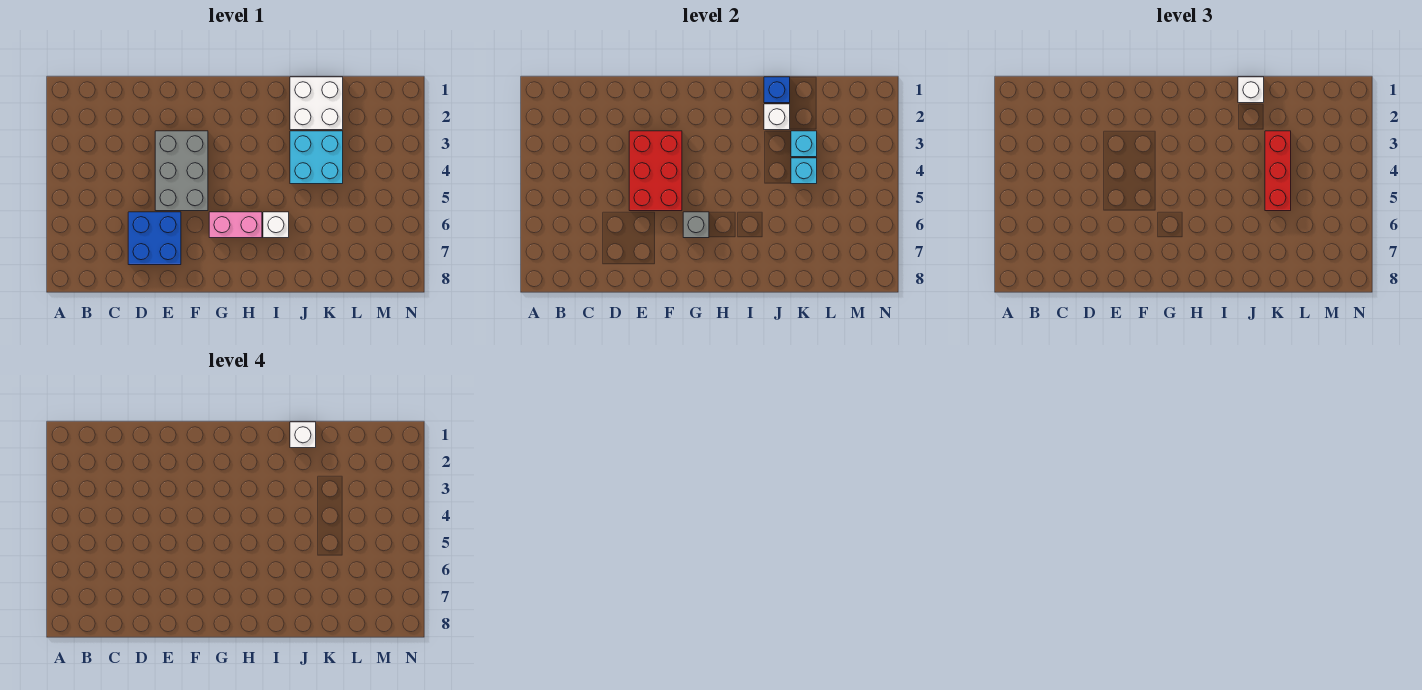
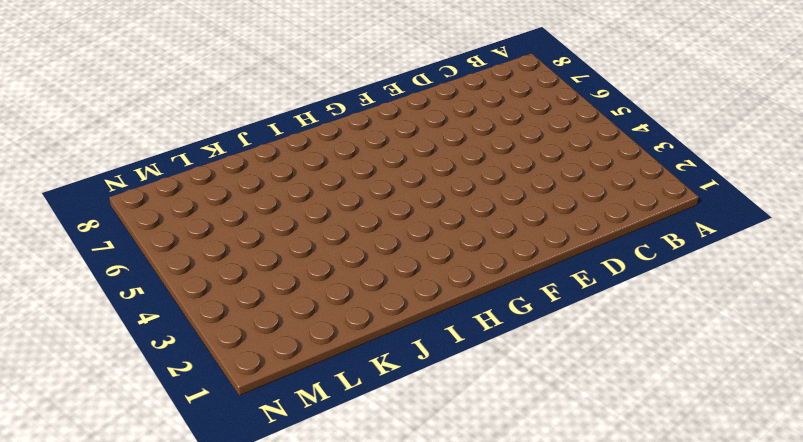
none -> blue 2x2 brick [128,212,181,265]
none -> grey 2x3 brick [155,131,208,211]
none -> pink 1x2 brick [209,212,262,238]

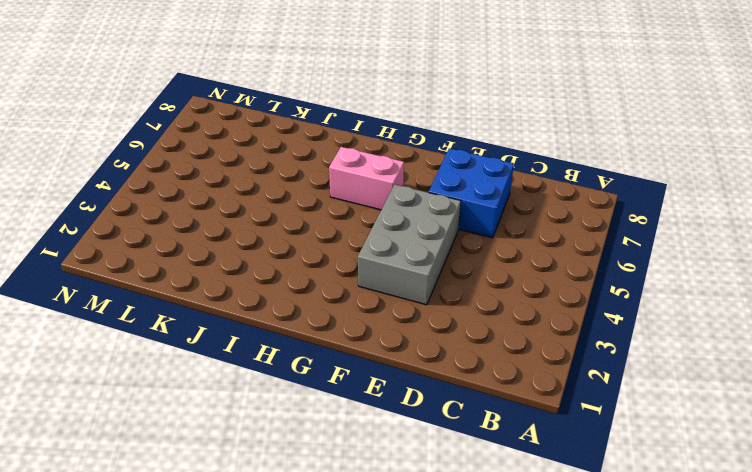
none -> white 1x1 brick [263,212,289,238]
none -> white 2x2 brick [290,77,343,130]
none -> cyan 2x2 brick [290,131,343,184]

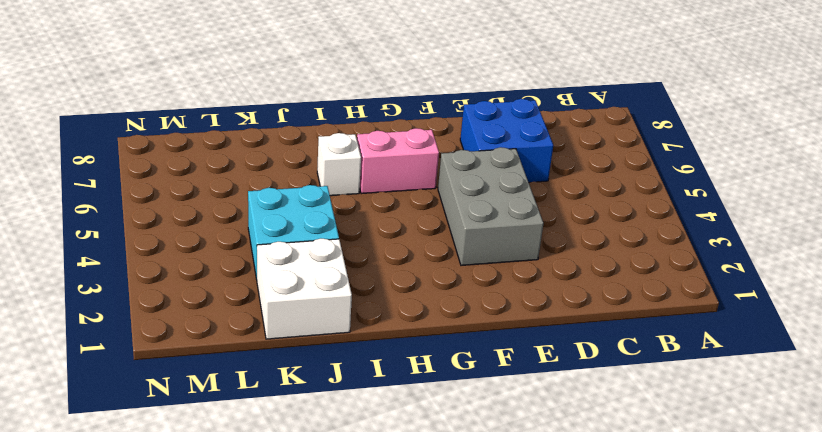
none -> red 2x3 brick [629,131,682,211]
none -> grey 1x1 brick [683,212,709,238]
none -> blue 1x1 brick [764,77,790,103]

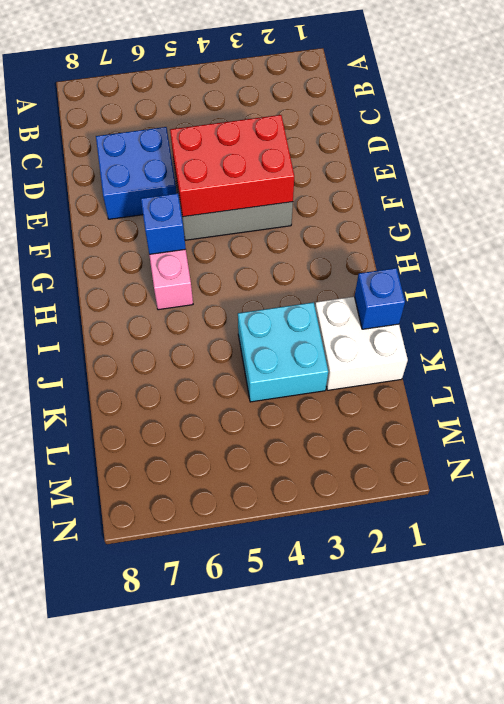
blue 1x1 brick [141,193,186,254] -> grey 1x1 brick [683,212,709,238]
none -> white 1x1 brick [263,212,289,238]
none -> white 1x1 brick [764,104,790,130]
none -> cyan 1x1 brick [791,131,817,157]

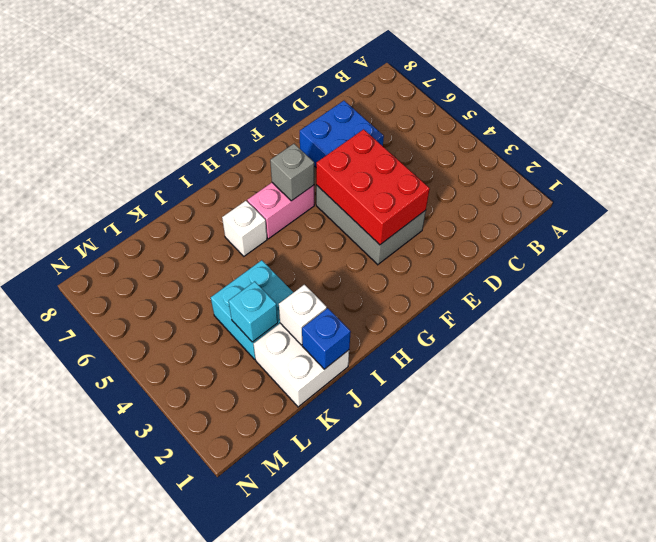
none -> cyan 1x1 brick [791,158,817,184]
none -> white 1x1 brick [1238,77,1264,103]
none -> red 1x3 brick [1265,131,1291,211]

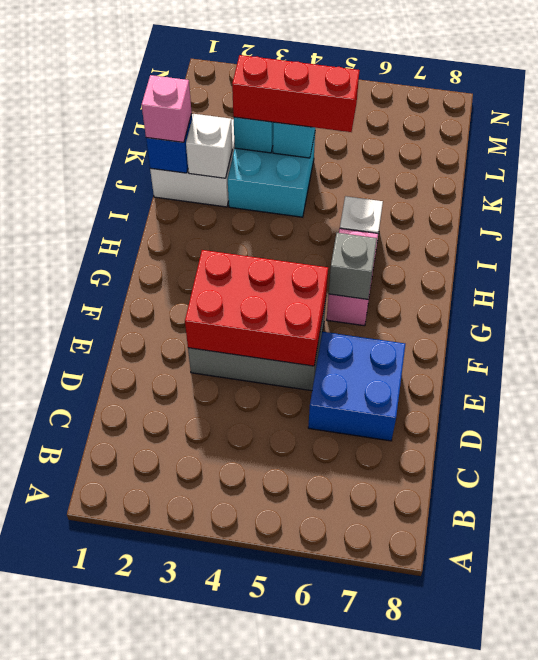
pink 1x1 brick [142,75,192,142] -> white 1x1 brick [1238,77,1264,103]
none -> white 1x1 brick [290,422,316,448]

